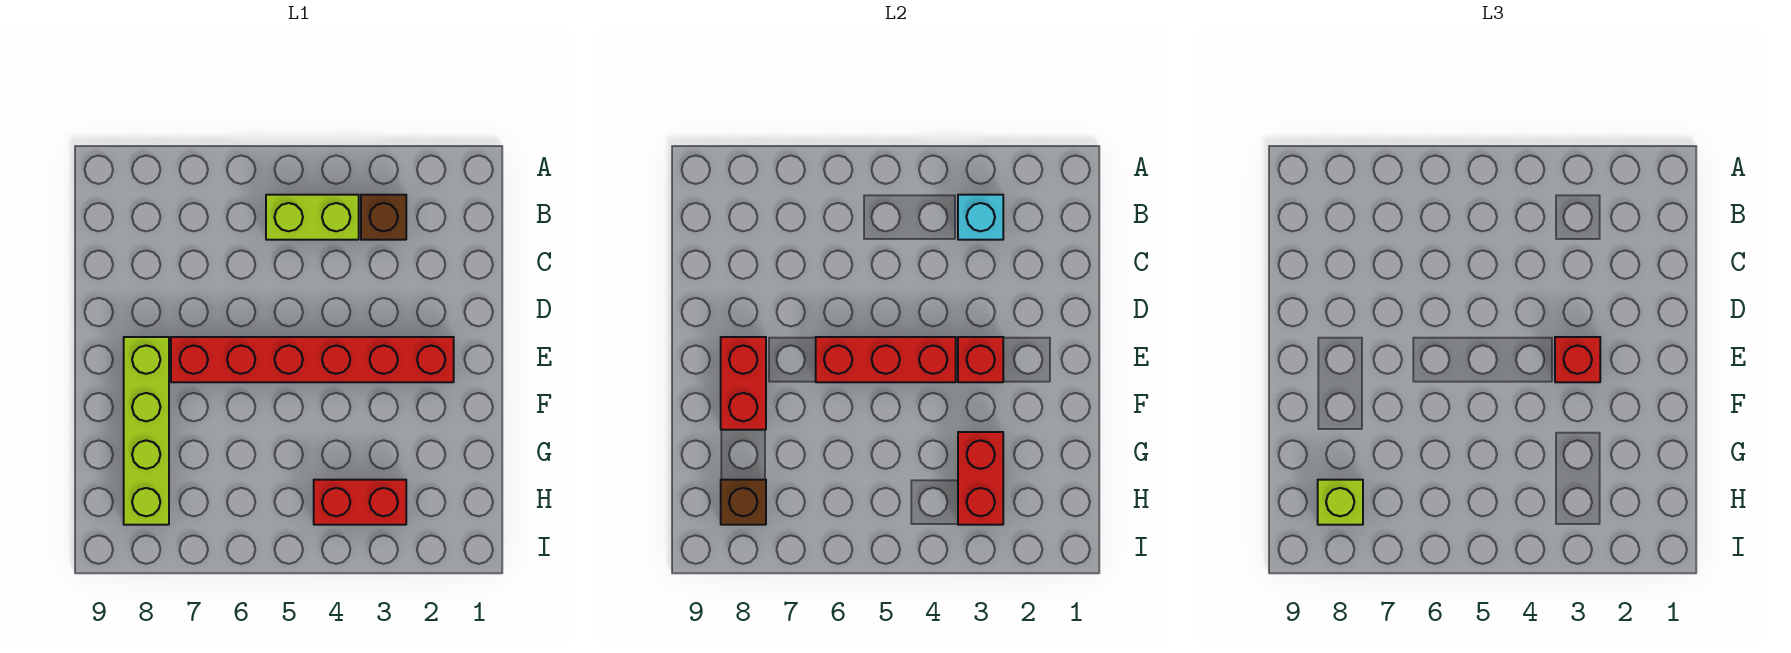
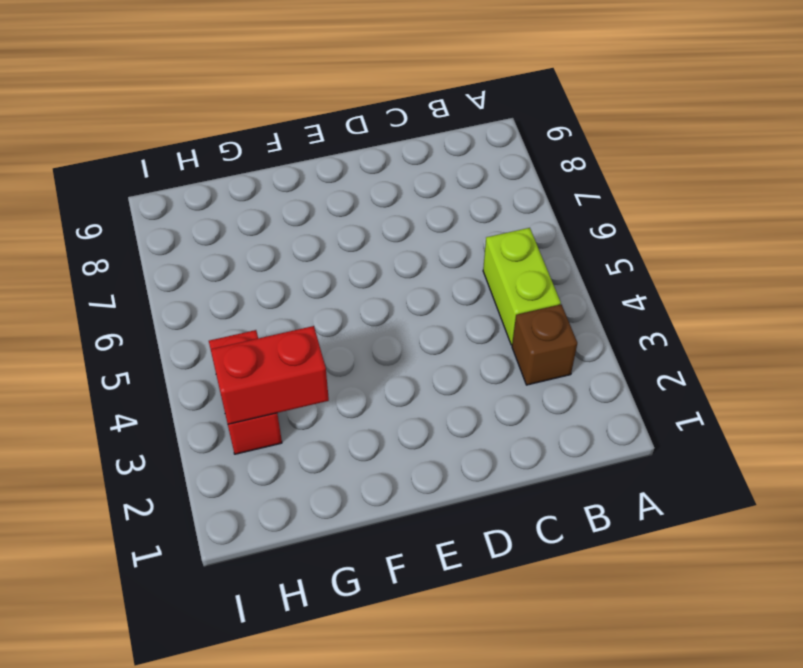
none -> red 1x6 brick [171,337,454,382]
none -> lime 1x4 brick [124,337,169,525]
none -> cyan 1x1 brick [958,195,1003,240]

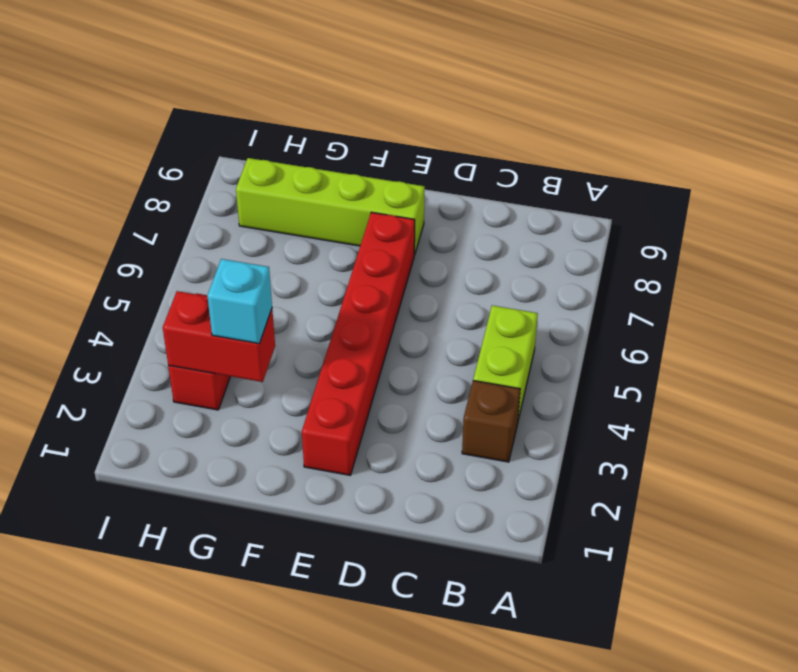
cyan 1x1 brick [207,259,272,344] -> cyan 1x1 brick moved to [958,195,1003,240]
none -> red 1x1 brick [958,337,1003,382]
none -> red 1x3 brick [816,337,956,382]
none -> red 1x2 brick [721,337,766,430]

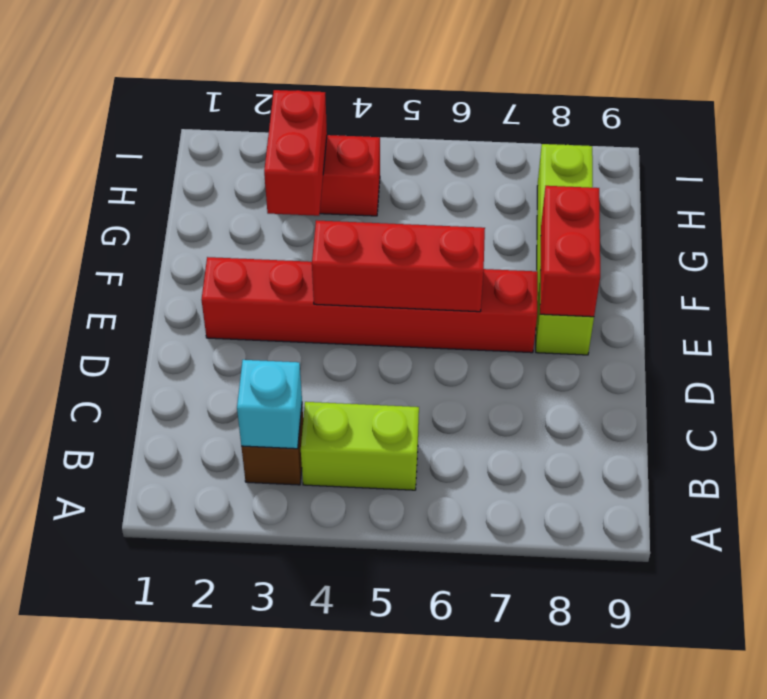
none -> red 1x1 brick [958,337,1003,382]
none -> brown 1x1 brick [721,480,766,525]
none -> red 1x1 brick [1555,337,1600,382]

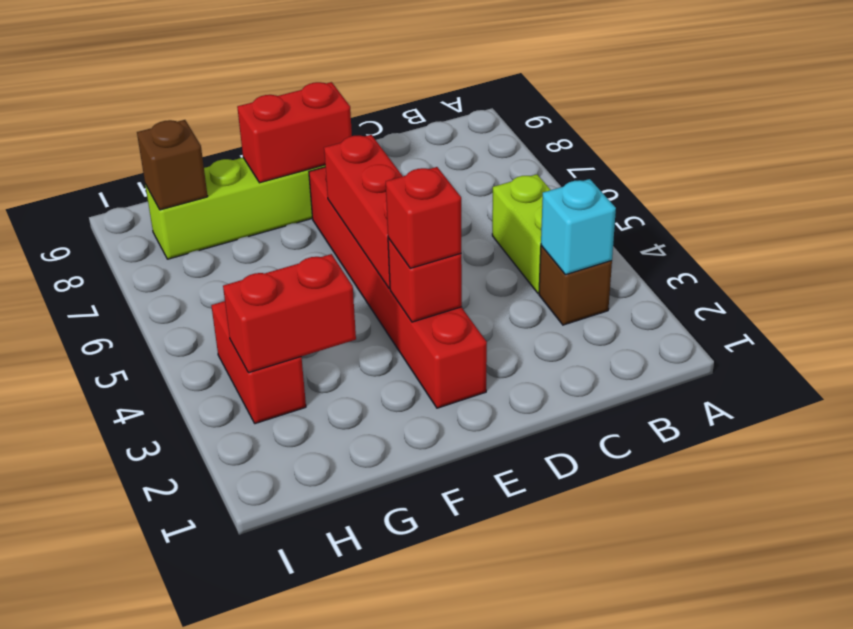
none -> lime 1x1 brick [1318,480,1363,525]

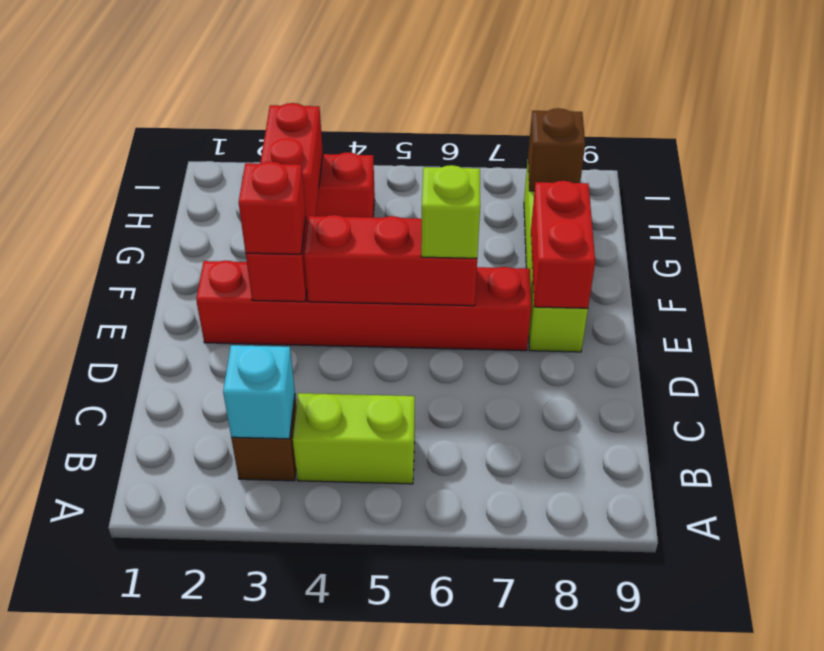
lime 1x1 brick [421,165,480,258] -> lime 1x1 brick moved to [1318,480,1363,525]

